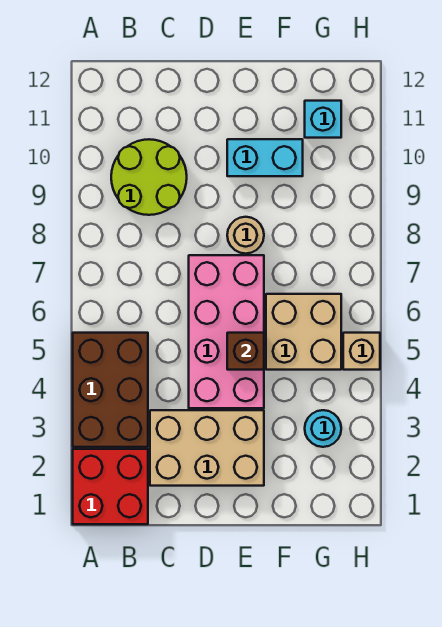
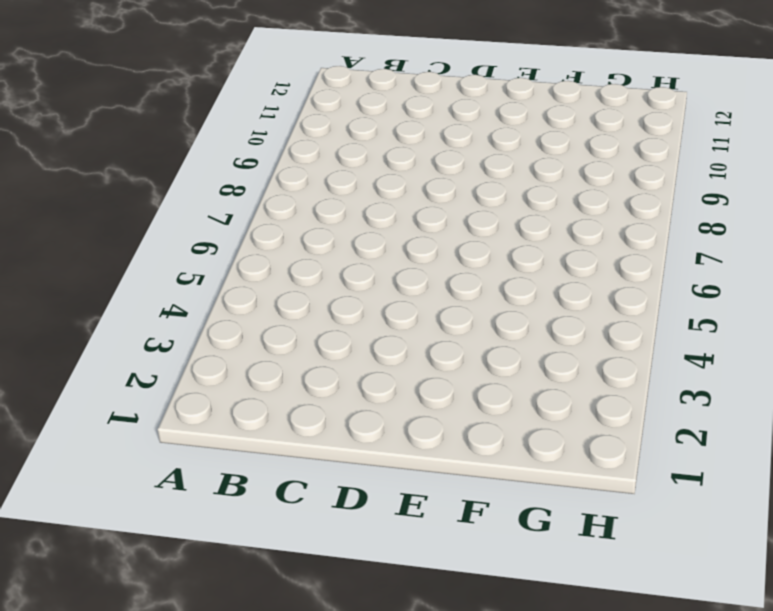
none -> red 2x2 brick [73,449,148,524]
none -> brown 2x3 brick [73,333,148,447]
none -> lime 2x2 round brick [111,139,187,215]

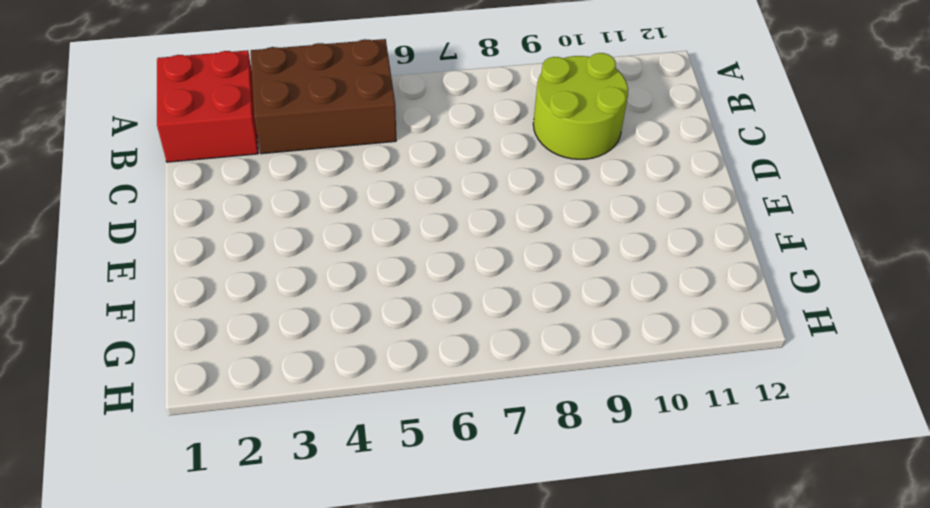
none -> tan 2x3 brick [150,410,264,486]
none -> pink 2x4 brick [189,255,264,408]
none -> tan 1x1 round brick [227,217,264,254]

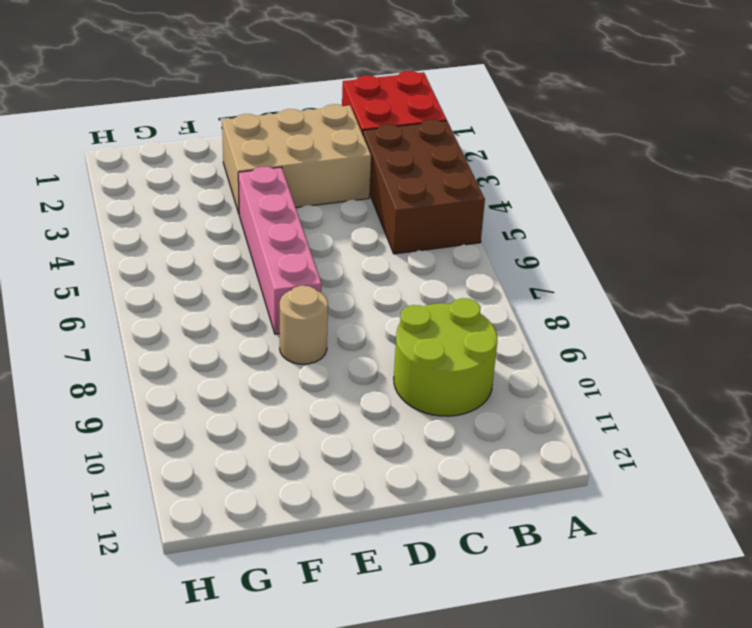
pink 1x4 brick [238,167,322,334] -> pink 2x4 brick [189,255,264,408]
none -> cyan 1x2 brick [227,139,303,176]
none -> tan 2x2 brick [266,294,341,370]
none -> cyan 1x1 round brick [305,410,341,447]

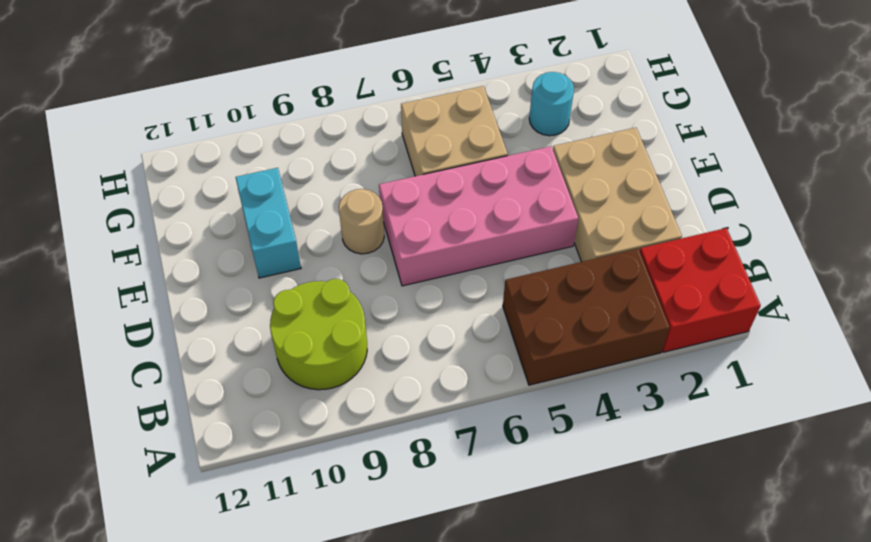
none -> cyan 1x1 brick [305,101,341,138]
none -> tan 1x1 brick [343,333,380,370]
none -> brown 1x1 brick [227,333,264,370]

